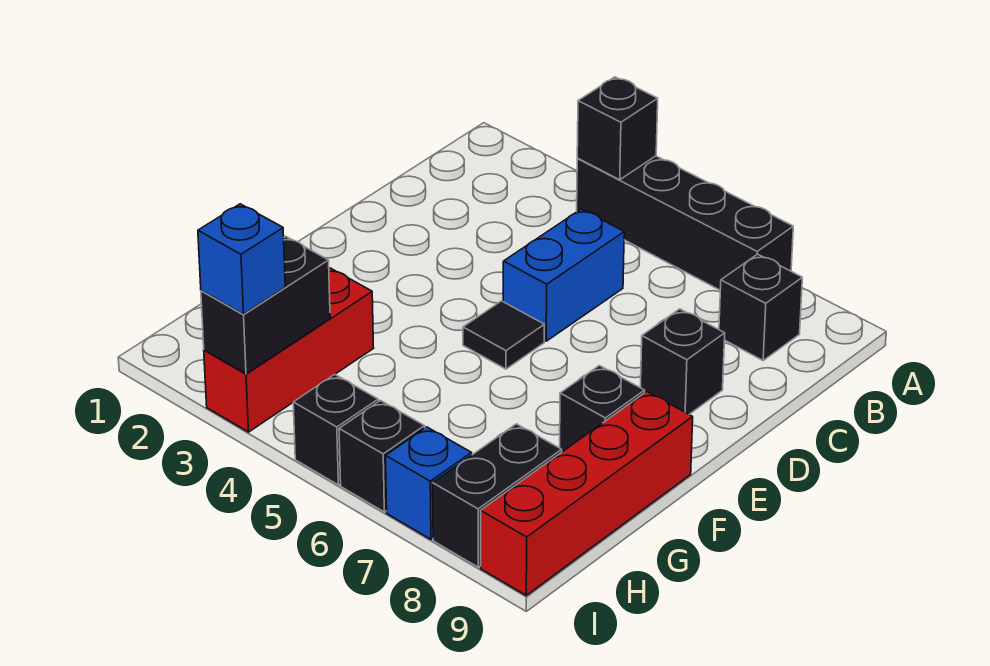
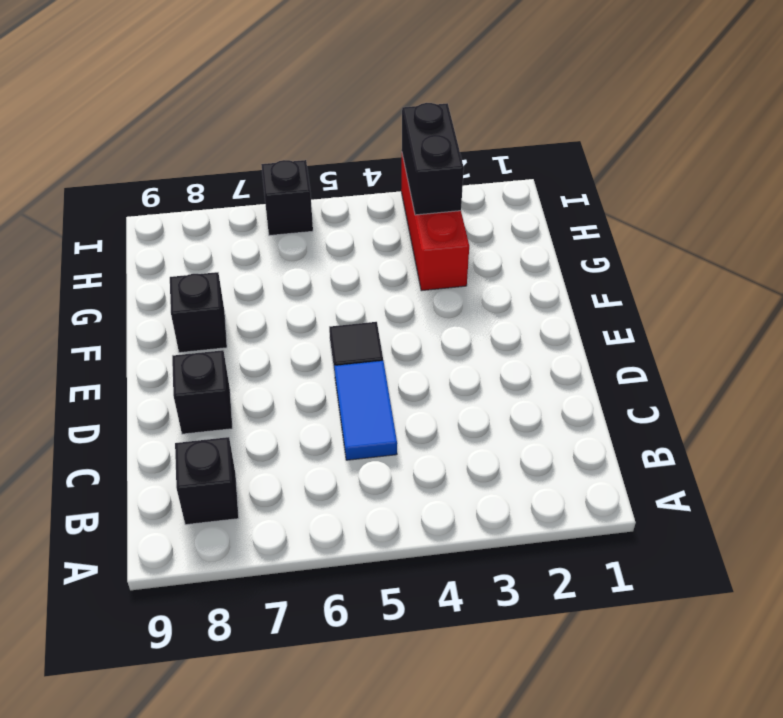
blue 1x2 tile [334,361,397,460] -> blue 1x2 brick [503,209,624,341]
none -> black 1x4 brick [577,156,793,290]
none -> red 1x4 brick [481,392,693,595]
none -> black 1x2 brick [433,424,562,567]

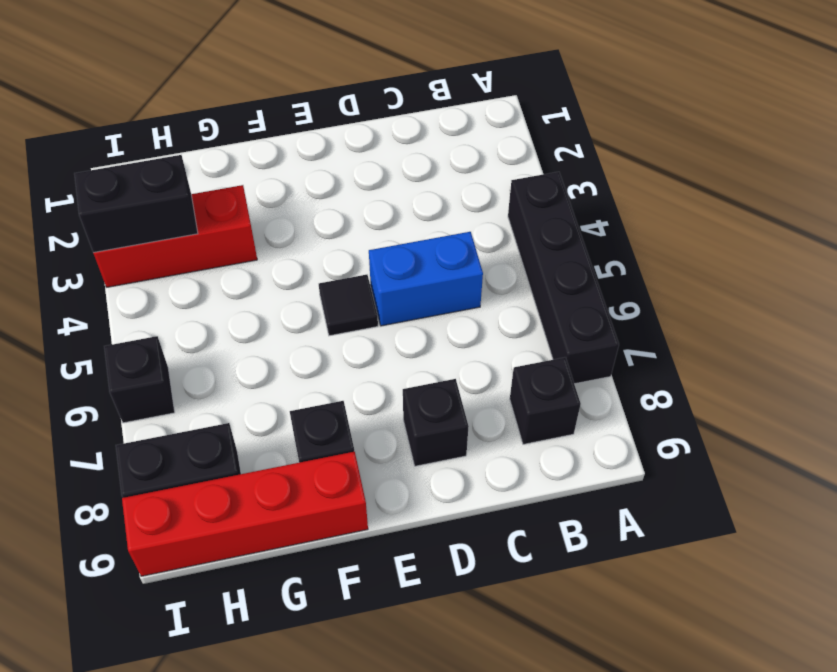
none -> black 1x1 brick [293,374,378,485]
none -> blue 1x1 brick [386,427,472,539]
none -> black 1x1 brick [577,77,658,180]

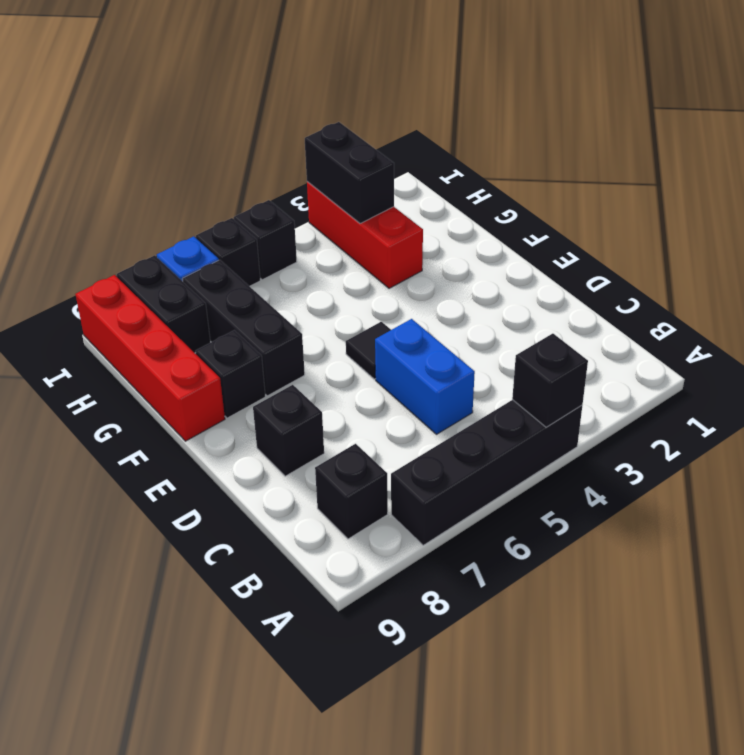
black 1x3 brick [182,260,305,396] -> none
none -> blue 1x1 brick [198,204,285,314]

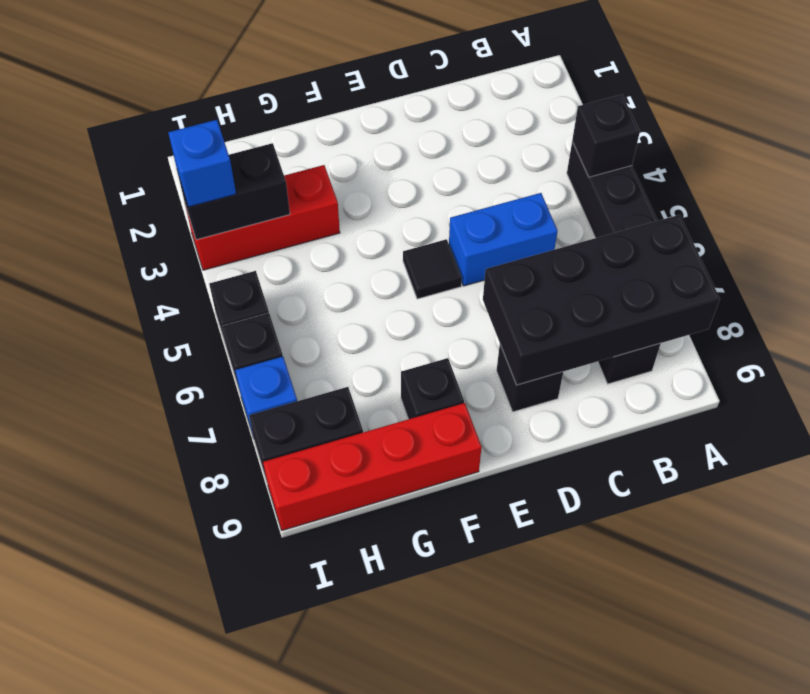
black 2x4 brick [483,215,720,385] -> none

